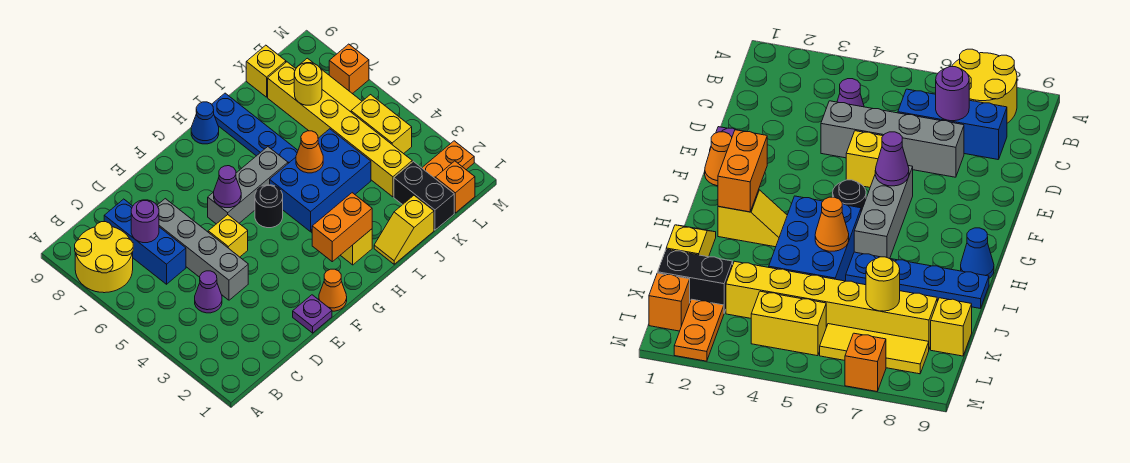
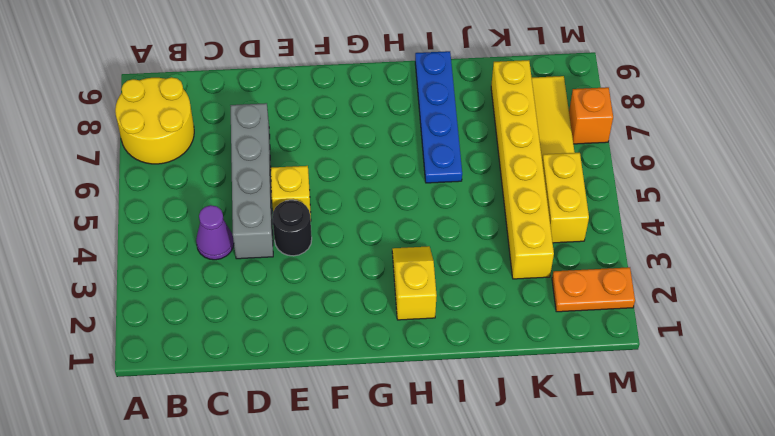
black 1x1 round brick [272,200,312,256] -> black 1x1 round brick moved to [255,185,283,228]
none -> blue 1x3 brick [104,199,186,284]
none -> purple 1x1 plate [293,295,332,333]
none -> orange 1x1 cone [319,269,347,311]

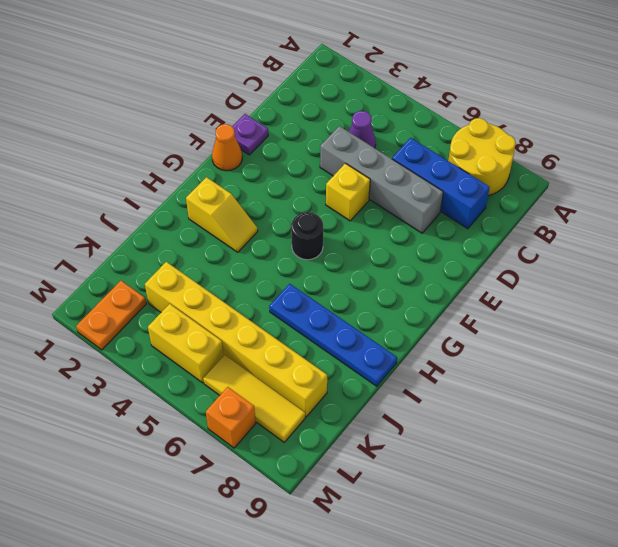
none -> grey 1x3 brick [208,147,288,224]
none -> blue 2x3 brick [270,129,371,232]
none -> blue 1x1 cone [191,102,219,144]

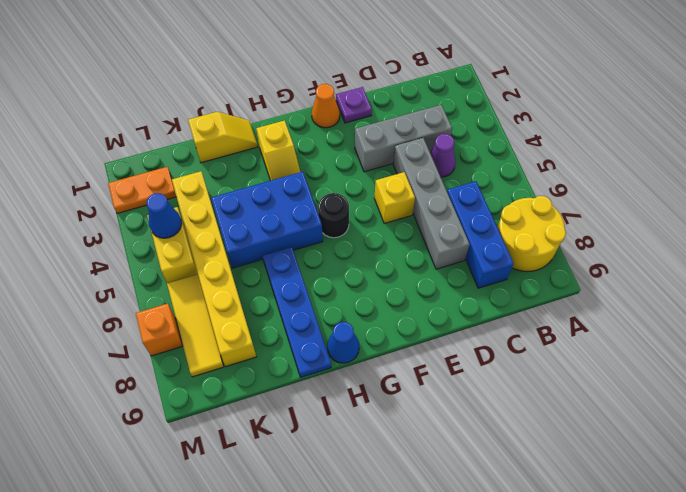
grey 1x3 brick [355,105,452,172] -> grey 1x3 brick moved to [208,147,288,224]
blue 1x1 cone [146,193,182,238] -> none
none -> black 1x2 brick [394,161,454,230]
none -> yellow 1x1 brick [246,45,286,97]
none -> orange 1x1 brick [435,161,475,213]

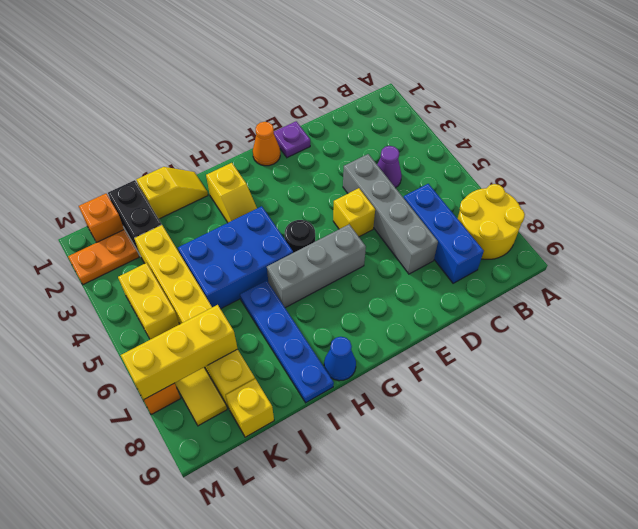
yellow 1x3 brick [121,305,238,400] -> yellow 1x1 round brick [294,63,322,105]
none -> purple 1x1 round brick [131,200,159,243]
none -> purple 1x1 cone [214,166,241,208]
none -> orange 1x2 brick [312,193,372,262]

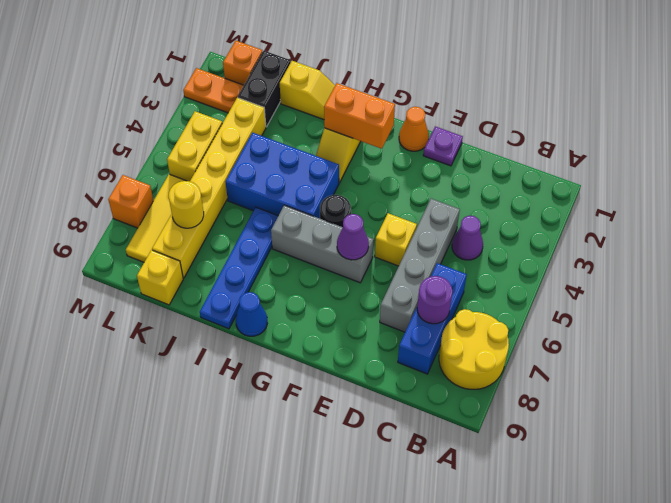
none -> orange 1x1 cone [296,131,323,173]

